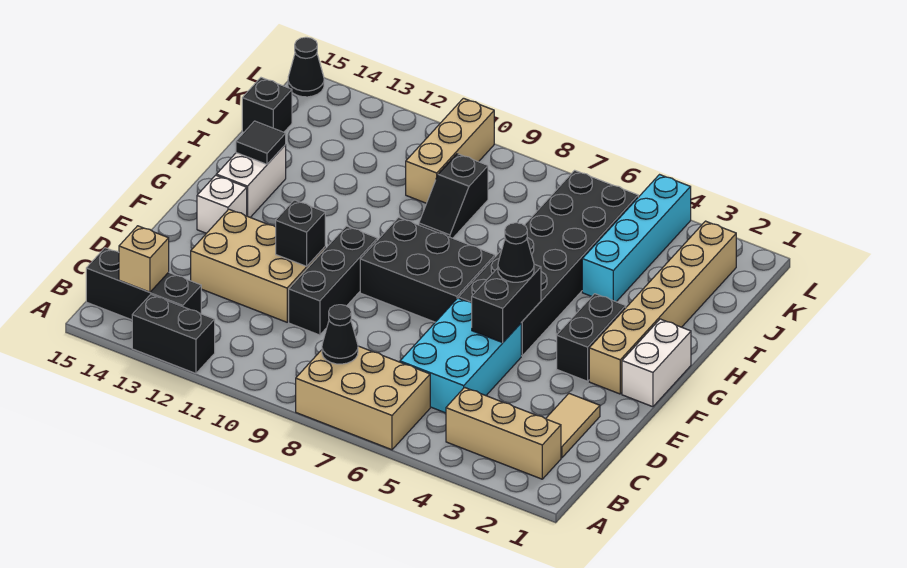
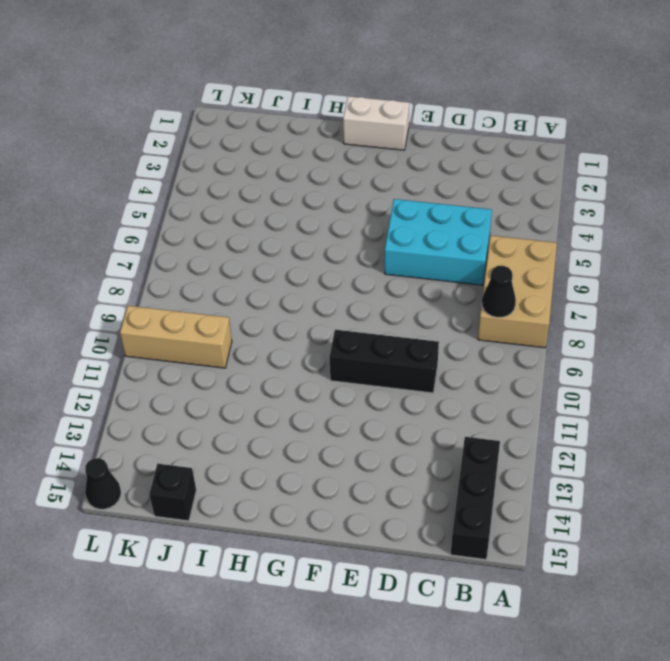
none -> black 1x2 brick [132,295,215,374]
none -> tan 1x3 brick [446,387,561,479]
none -> tan 1x2 tile [546,394,600,458]

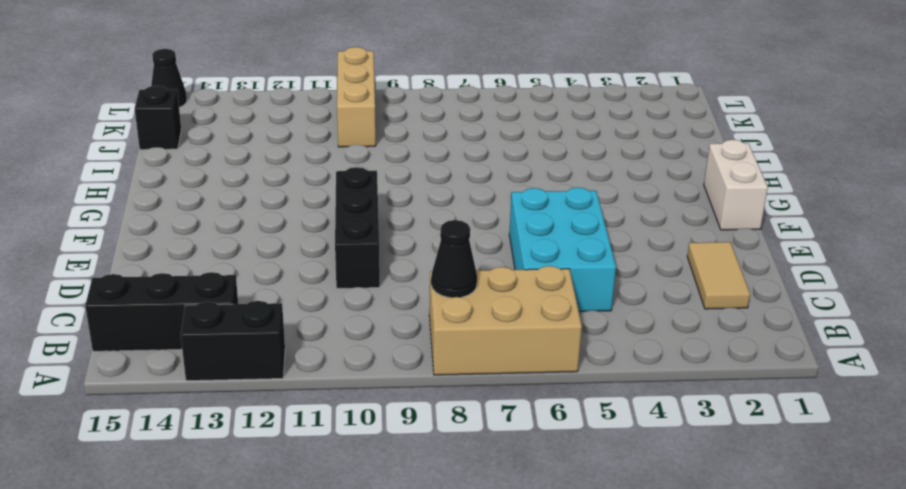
none -> tan 1x3 brick [446,387,561,479]
none -> tan 2x3 brick [191,209,325,322]
none -> tan 1x6 brick [589,221,736,394]

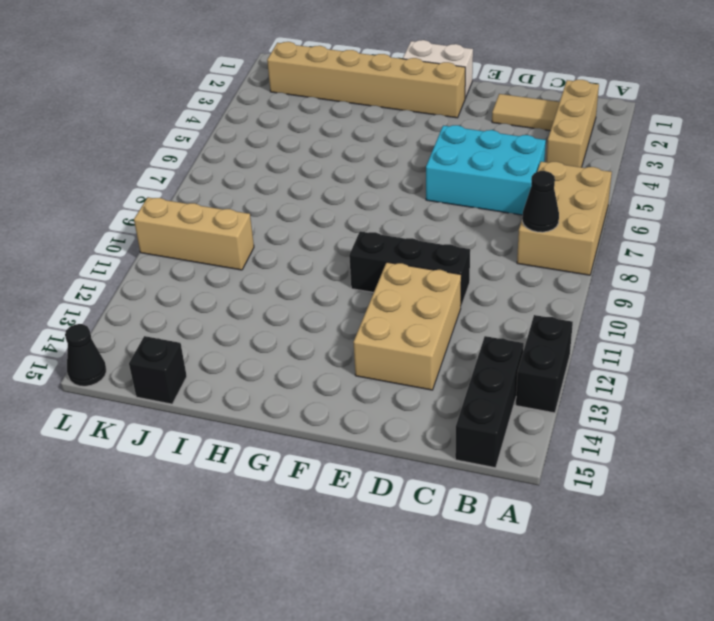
none -> black 1x2 brick [557,294,626,381]
none -> black 2x6 brick [458,170,638,356]
none -> black 2x3 brick [360,218,495,322]

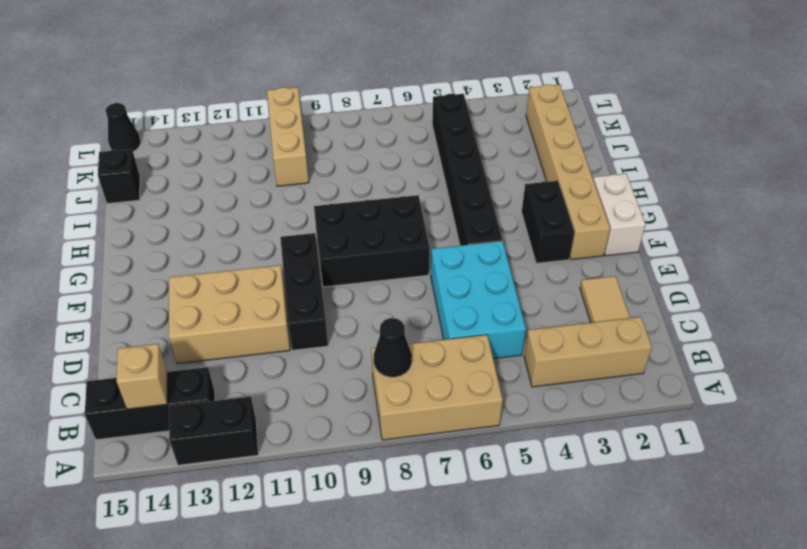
black 1x6 brick [432,94,502,246] -> black 2x6 brick [458,170,638,356]
none -> white 1x1 brick [197,175,247,233]
none -> white 1x2 brick [216,145,286,217]
none -> cyan 1x4 brick [582,175,691,302]

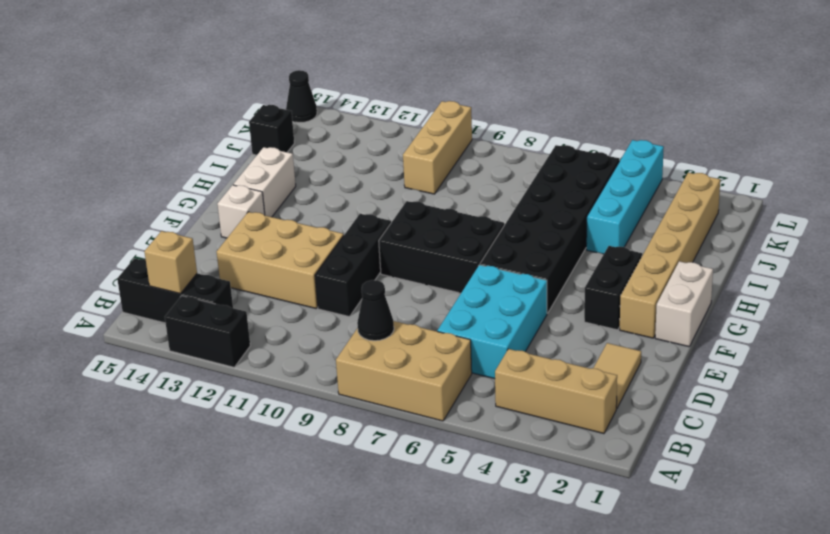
none -> black 1x2 slope [419,154,488,238]
none -> black 1x2 brick [472,264,541,343]
none -> black 1x1 brick [276,200,325,266]

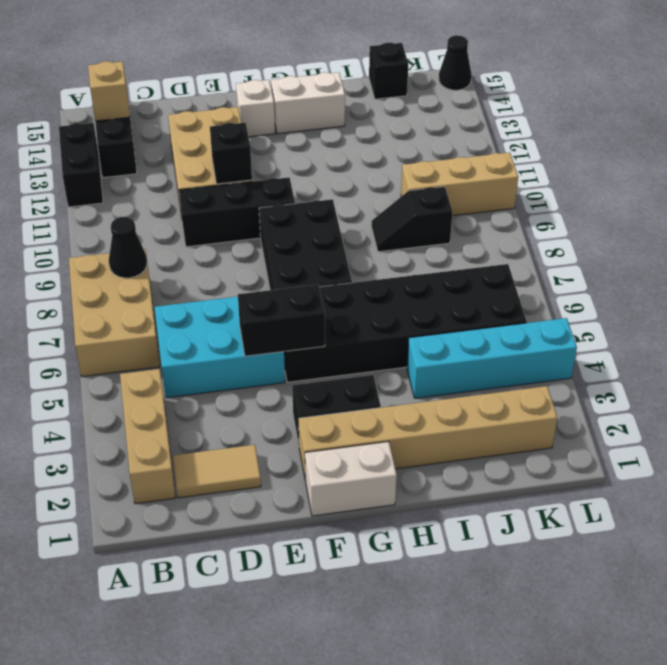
none -> black 1x1 tile [236,121,286,164]
none -> black 1x1 cone [498,223,534,282]

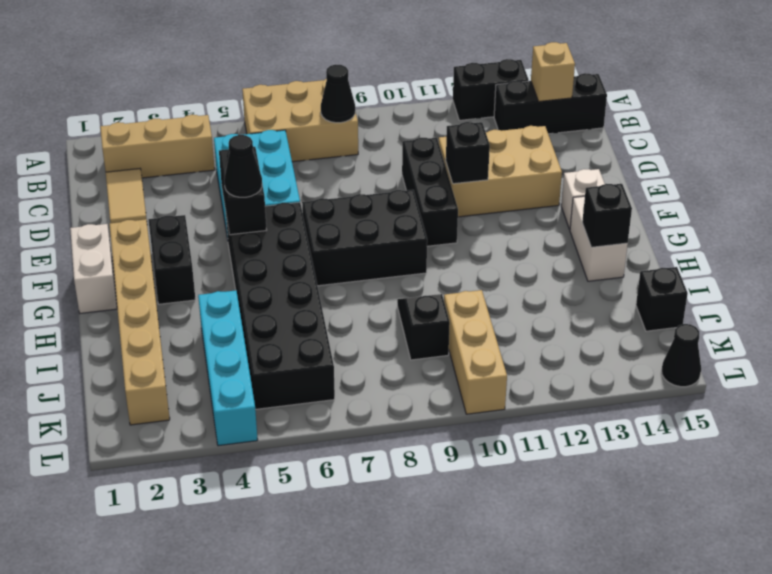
black 1x1 brick [582,184,632,247] -> black 1x1 tile [236,121,286,164]

